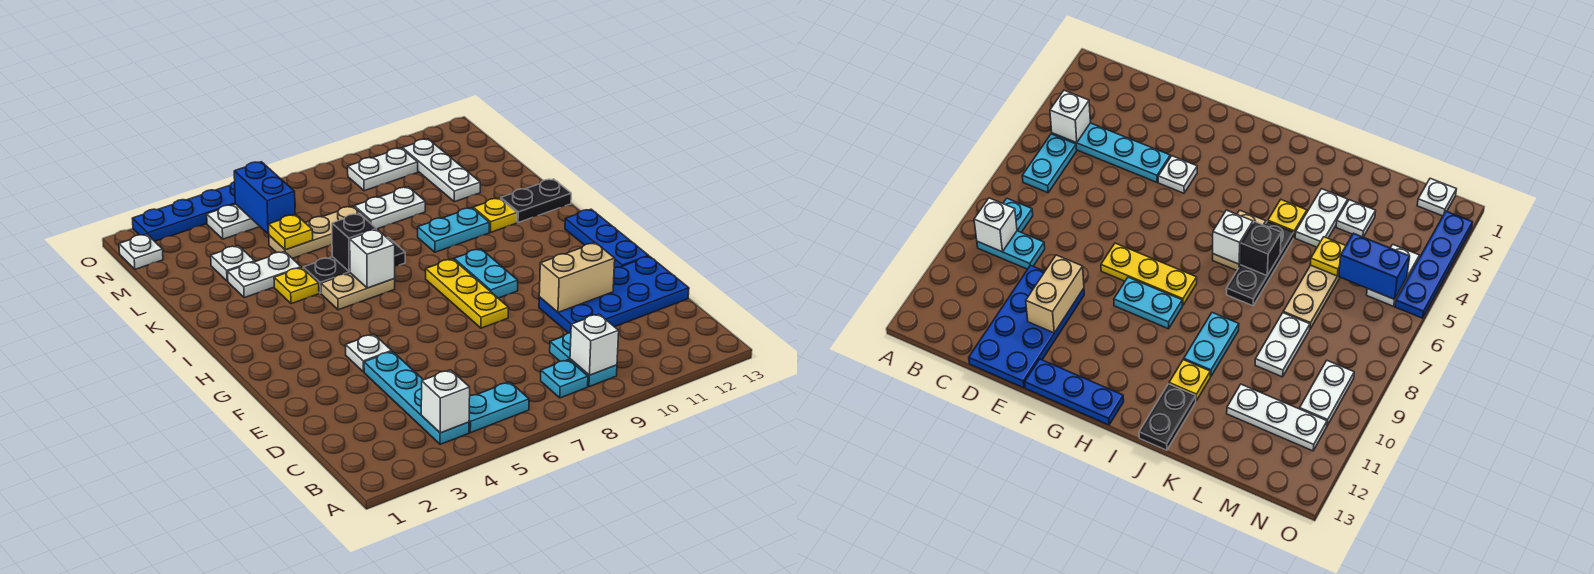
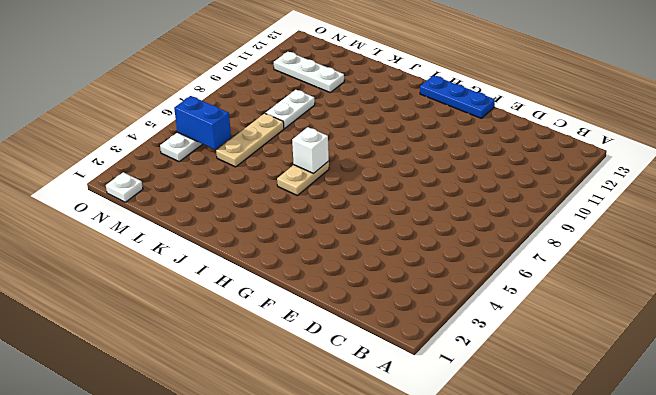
none -> cyan 1x4 plate [364,351,469,444]
none -> cyan 1x2 plate [469,382,529,433]
none -> cyan 1x1 plate [541,360,588,398]
none -> cyan 1x2 plate [550,333,617,387]

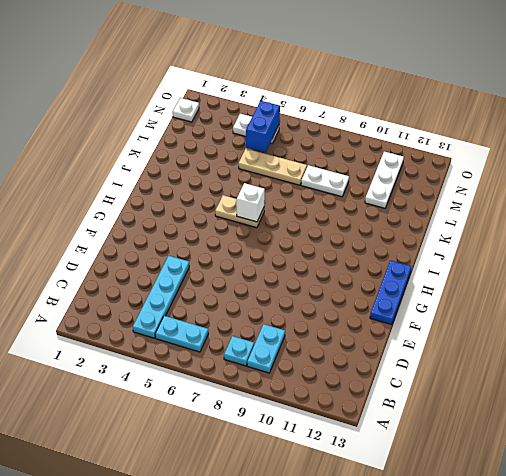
none -> blue 2x4 plate [539,256,689,333]
none -> white 1x1 plate [346,334,392,372]
none -> yellow 1x3 plate [426,259,509,328]
none -> cyan 1x2 plate [454,249,518,298]

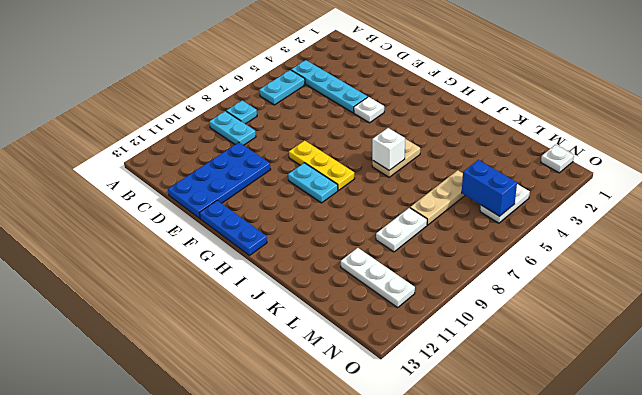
none -> yellow 1x1 plate [274,268,319,304]
none -> black 1x3 plate [303,237,405,293]
none -> cyan 1x2 plate [418,208,489,252]
none -> yellow 1x1 plate [473,198,517,232]

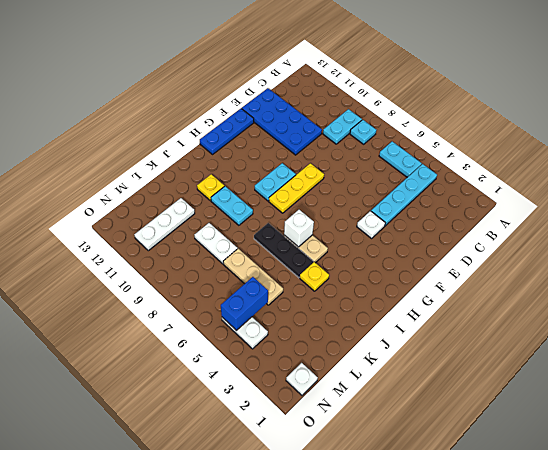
none -> black 1x2 plate [501,179,571,223]
none -> white 1x2 plate [228,252,301,298]
none -> white 1x1 plate [211,246,255,281]
none -> white 1x2 plate [348,148,418,191]

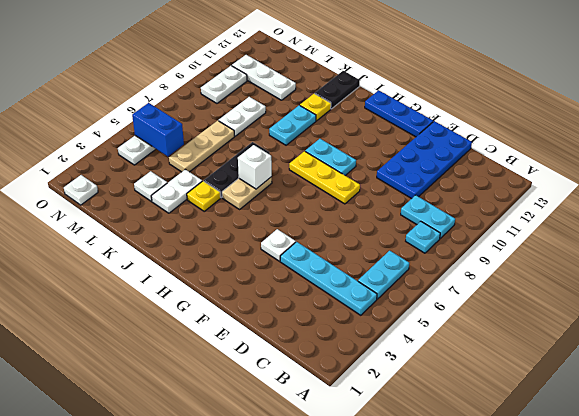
none -> blue 1x4 plate [132,182,235,241]
none -> white 1x1 brick [421,370,470,433]
none -> white 1x1 brick [570,314,619,375]
none -> tan 1x2 brick [539,243,615,312]

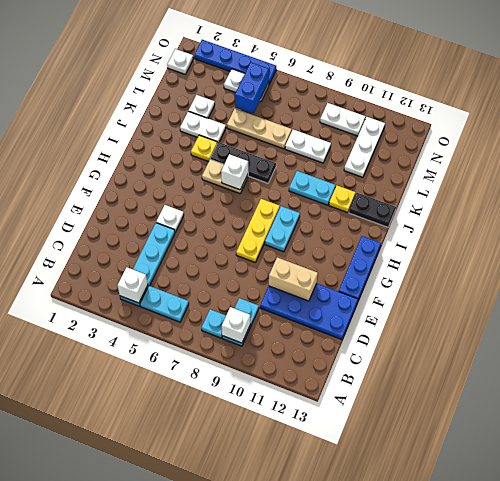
none -> black 1x1 brick [332,214,376,272]
none -> yellow 1x1 plate [269,215,313,250]

